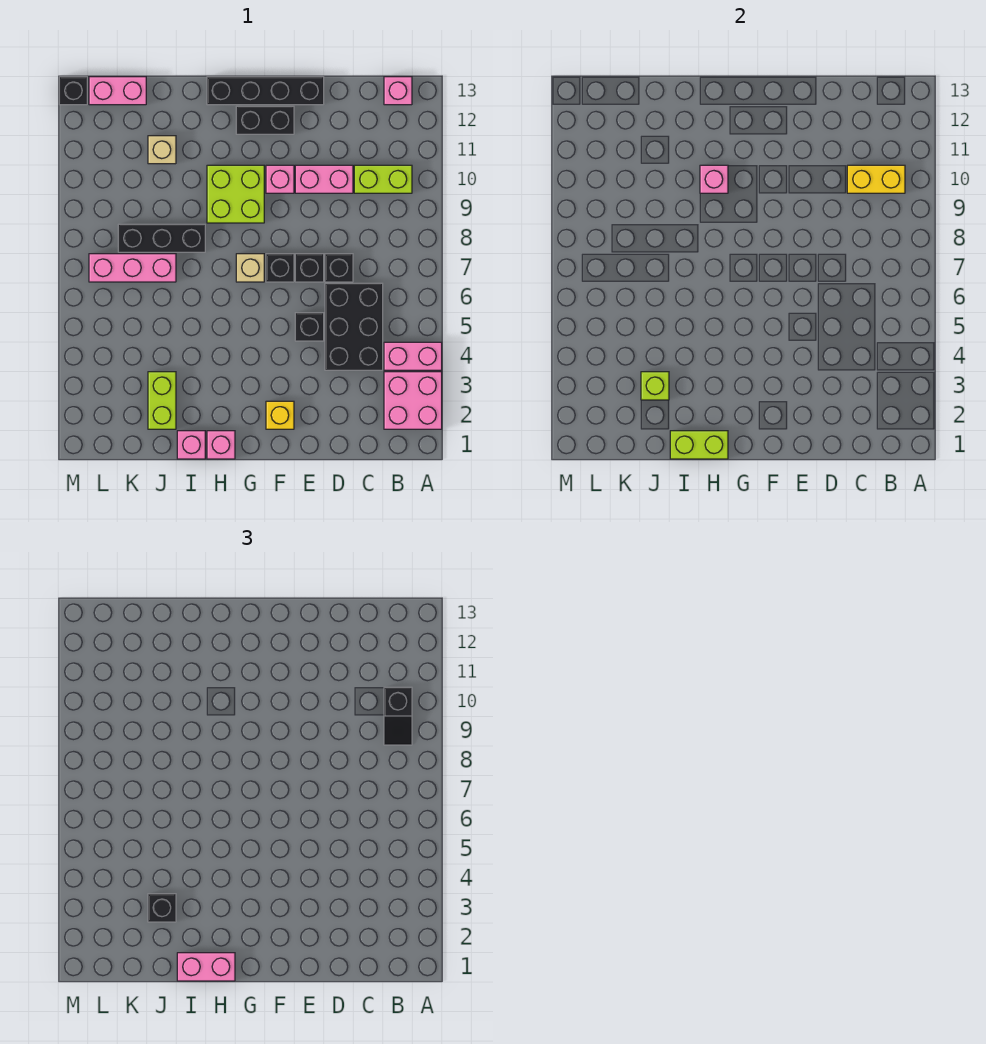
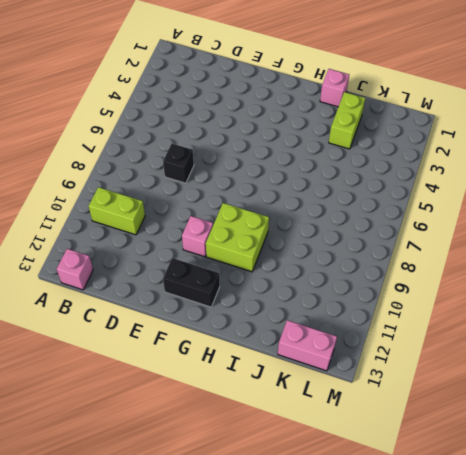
none -> pink 2x2 brick [384,372,442,429]
none -> pink 1x2 brick [384,342,442,370]
none -> black 2x3 brick [325,283,383,370]
none -> pink 1x2 brick [295,165,353,193]

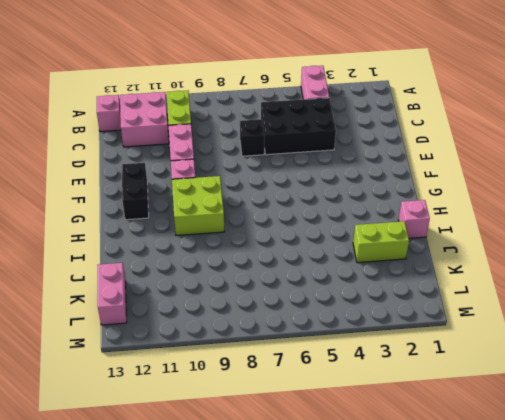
pink 2x2 brick [120,92,169,147] -> pink 2x2 brick moved to [384,372,442,429]
none -> black 1x1 brick [295,313,324,341]
none -> black 1x1 brick [295,254,324,282]
none -> black 1x4 brick [207,77,324,105]
none -> yellow 1x1 brick [266,401,294,429]

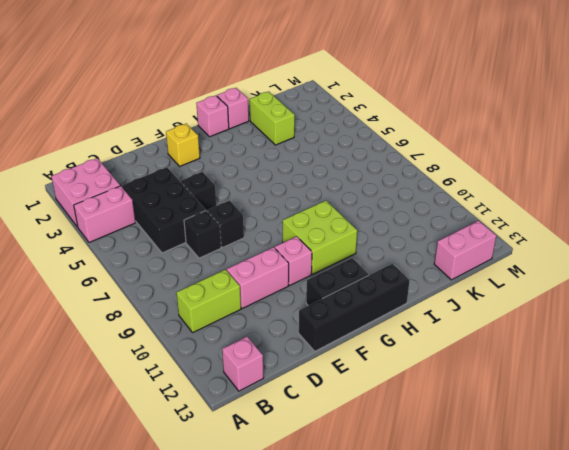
none -> black 1x1 brick [266,254,294,282]
none -> tan 1x1 brick [236,254,264,282]
none -> black 1x3 brick [118,224,205,252]
none -> pink 1x3 brick [89,254,176,282]

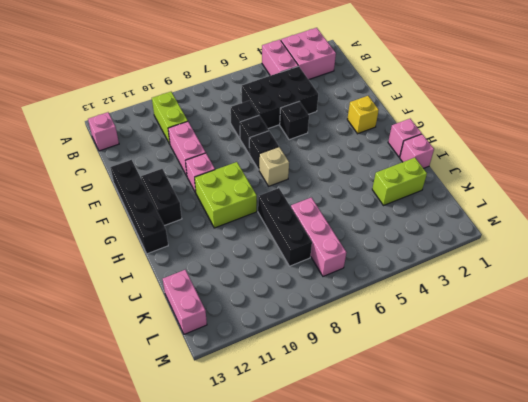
none -> tan 1x1 brick [148,136,176,164]
none -> black 1x1 brick [59,77,87,105]
none -> yellow 1x2 brick [847,165,905,193]
none -> lime 1x2 brick [670,431,728,459]

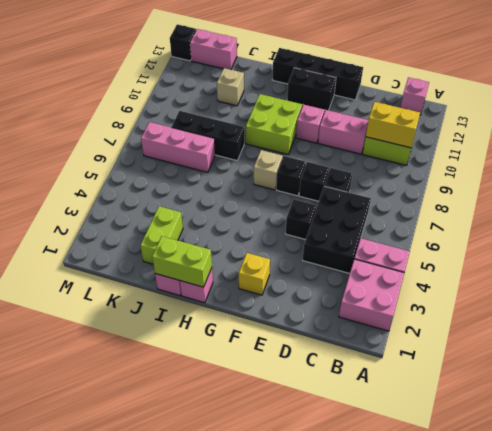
none -> pink 1x1 brick [700,165,728,193]
none -> lime 1x1 brick [641,372,669,400]
none -> black 1x2 slope [384,687,412,745]
none -> pink 1x2 brick [177,953,235,981]

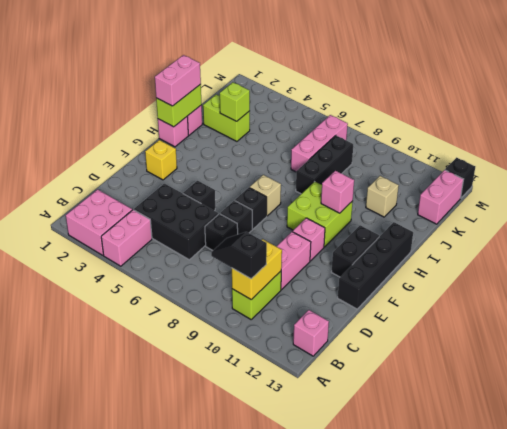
none -> black 1x1 brick [148,894,176,922]

